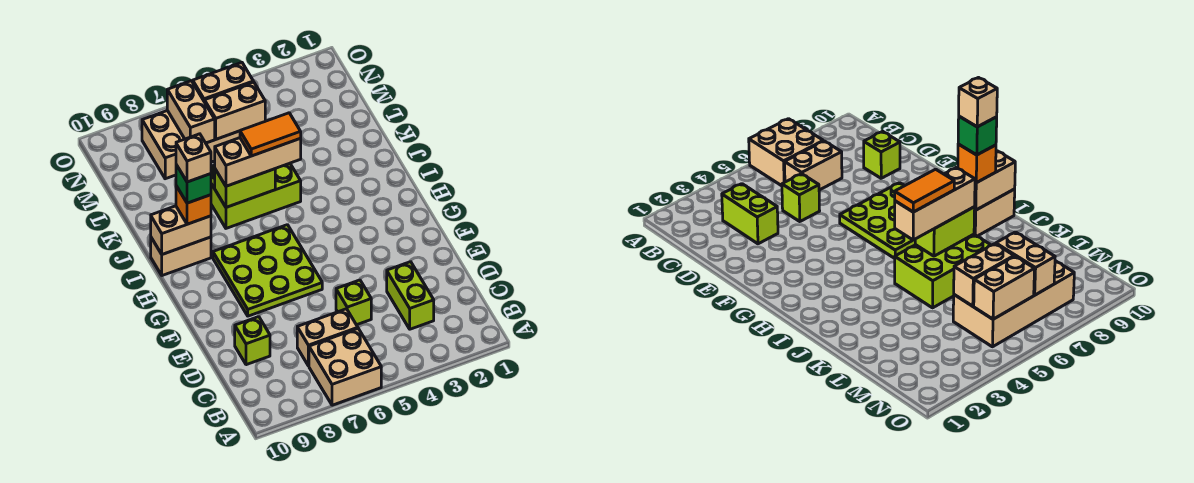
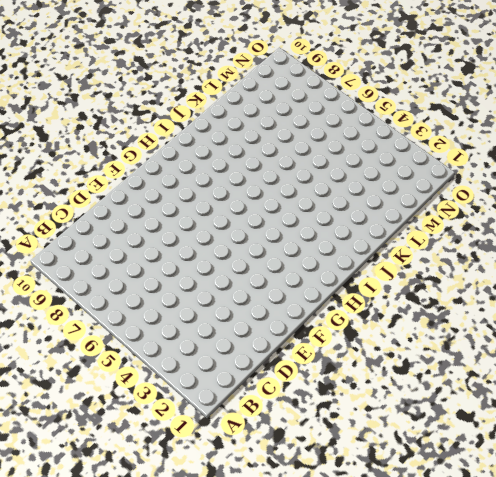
none -> tan 2x2 brick [309,329,381,405]
none -> lime 1x2 brick [387,262,434,329]
none -> tan 1x2 brick [297,309,358,366]

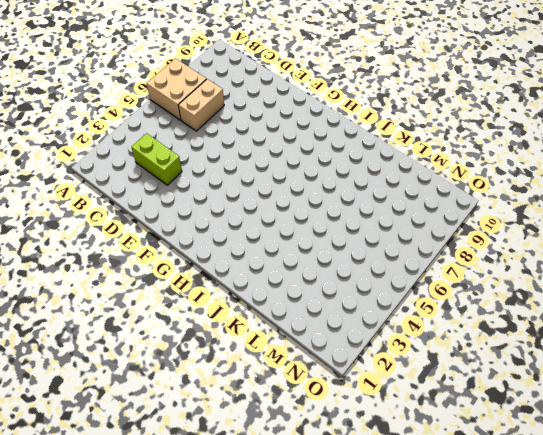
none -> lime 1x1 brick [336,280,371,325]
none -> lime 1x1 brick [235,317,270,365]
none -> lime 3x3 plate [213,225,322,316]

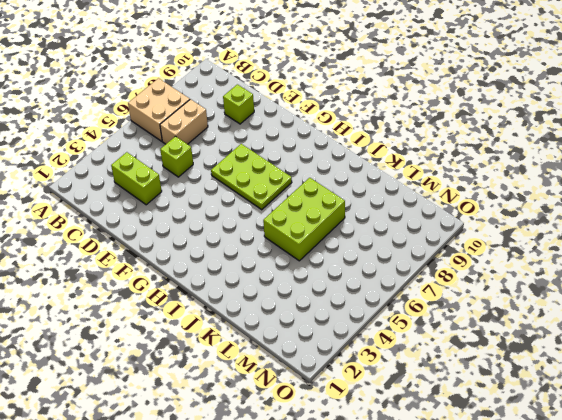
lime 2x3 plate [211,144,292,210] -> lime 3x3 plate [213,225,322,316]
none -> tan 1x2 brick [151,237,211,276]
none -> tan 2x4 brick [142,111,240,179]
none -> tan 1x2 brick [151,206,211,254]

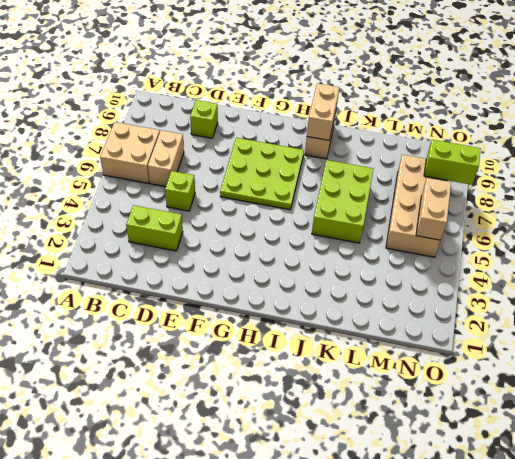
lime 1x2 brick [424,140,481,185] -> lime 1x2 brick turned to [215,169,275,207]
none -> tan 1x2 brick [205,82,265,139]
none -> tan 1x2 brick [167,81,215,143]
none -> orange 1x1 brick [176,186,211,224]

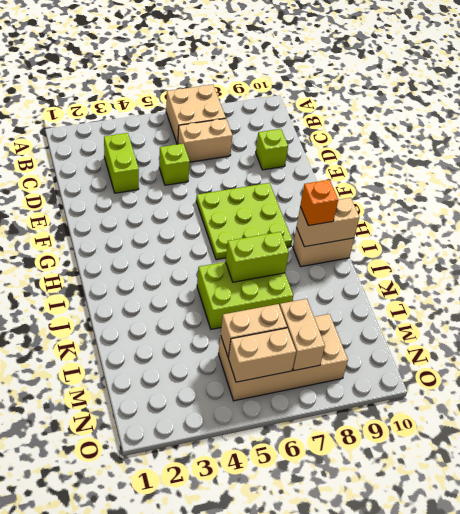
none -> tan 1x3 brick [215,138,301,186]
none -> green 1x1 brick [176,165,211,203]
none -> orange 1x2 tile [240,113,301,156]

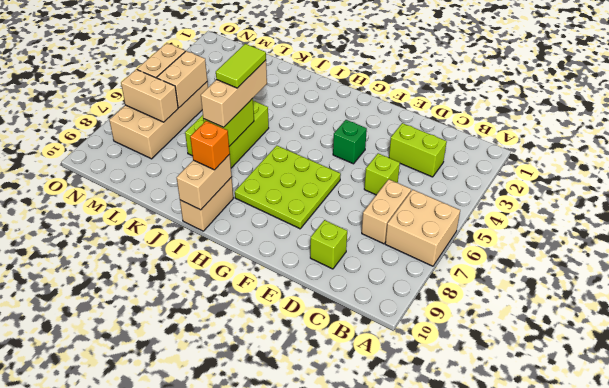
green 1x1 brick [333,120,367,164] -> green 1x1 brick moved to [176,165,211,203]
lime 1x2 tile [216,44,266,88] -> orange 1x2 tile [240,113,301,156]
none -> tan 1x1 brick [176,134,211,182]

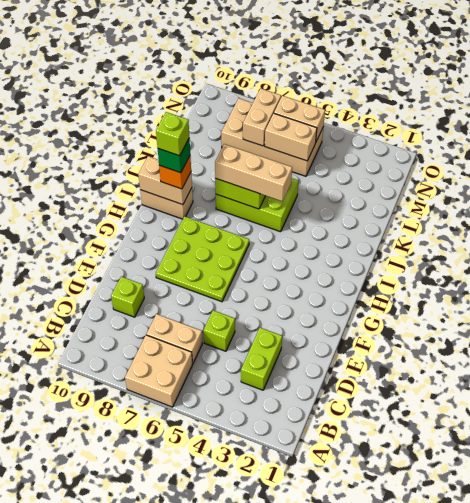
lime 1x1 brick [156,112,189,156] -> tan 1x1 brick [176,134,211,182]
none -> orange 1x2 tile [240,113,301,156]

